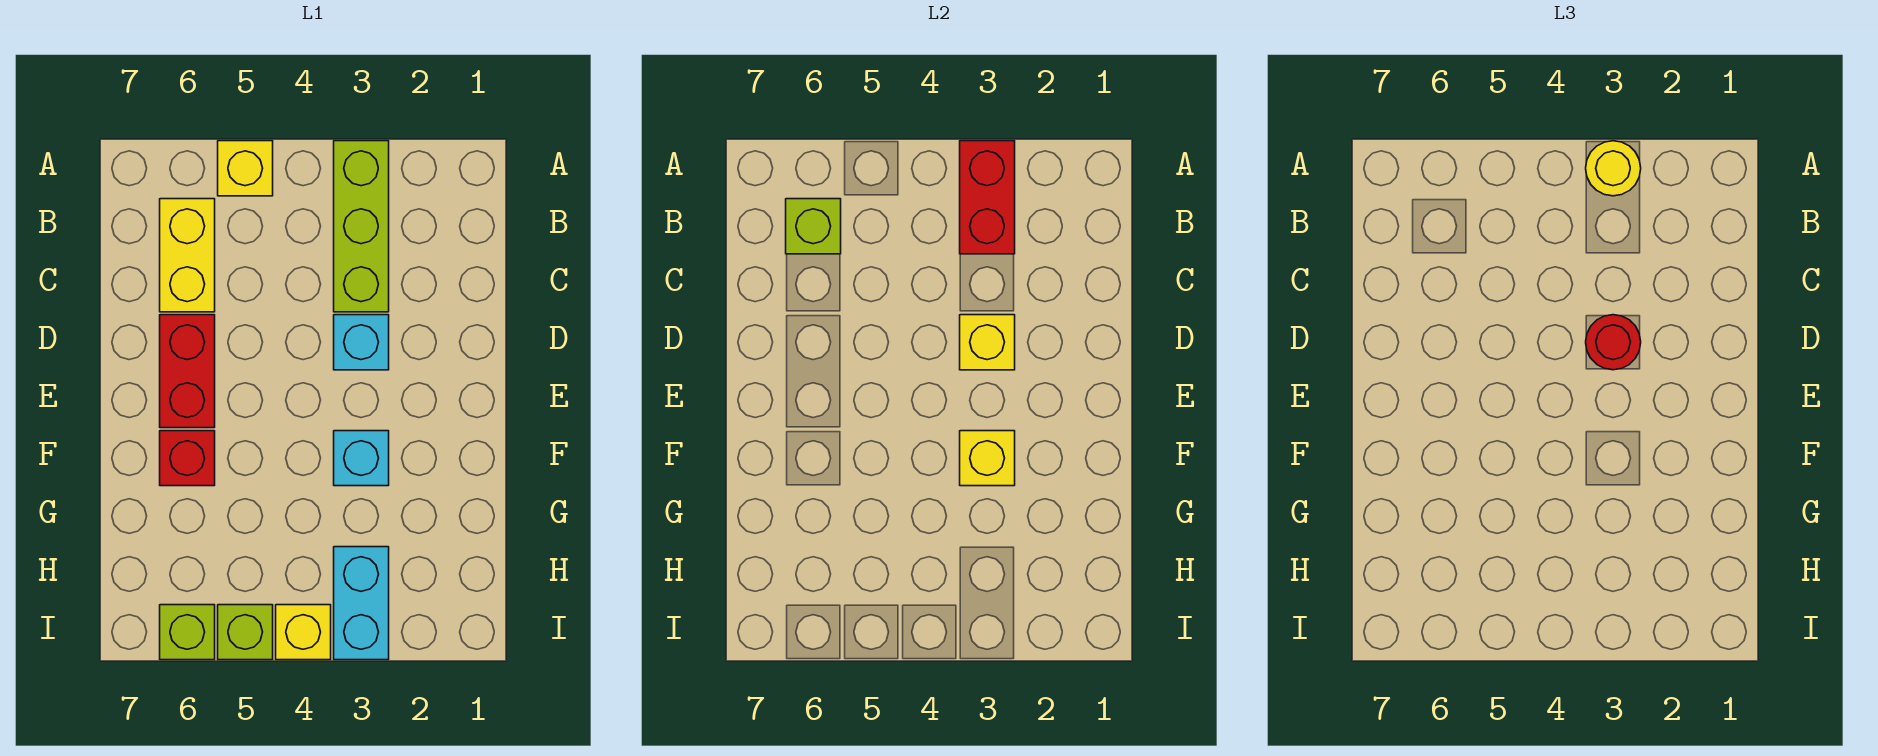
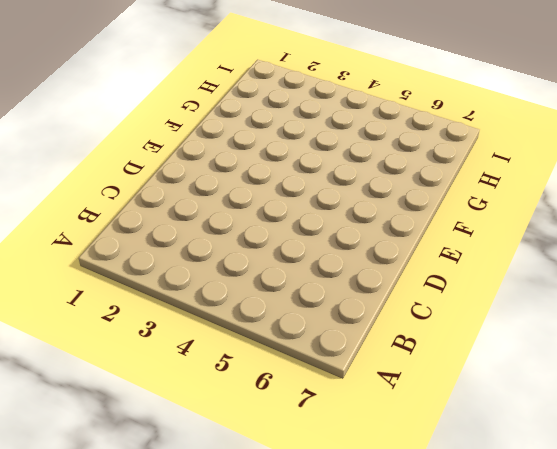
none -> lime 1x3 brick [334,141,389,312]
none -> yellow 1x1 brick [218,141,273,196]
none -> yellow 1x2 brick [160,199,215,312]

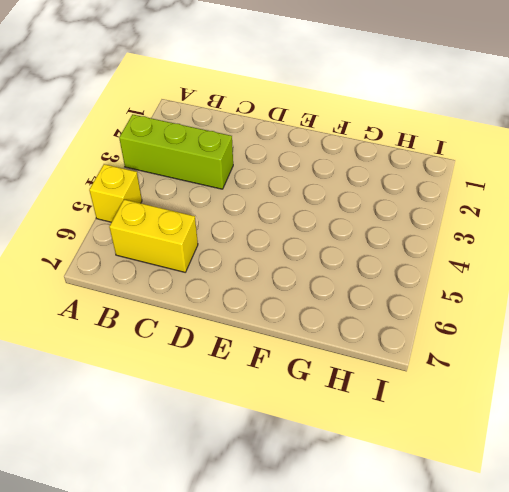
none -> cyan 1x1 brick [334,315,389,370]
none -> red 1x2 brick [160,315,215,428]
none -> cyan 1x1 brick [334,431,389,486]

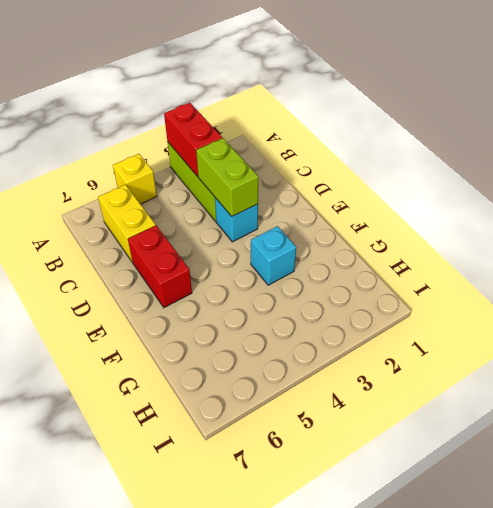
lime 1x2 brick [196,138,259,217] -> yellow 1x1 brick [960,315,1015,370]
none -> red 1x1 brick [160,431,215,486]
none -> cyan 1x2 brick [334,547,389,660]
none -> yellow 1x1 brick [276,605,331,660]

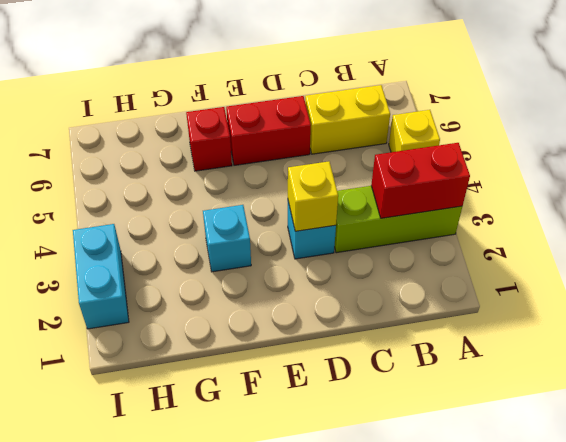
cyan 1x2 brick [73,224,129,329] -> cyan 1x2 brick turned to [334,547,389,660]
none -> yellow 1x1 brick [276,605,331,660]
none -> lime 1x1 brick [218,605,273,660]
none -> lime 1x1 brick [160,605,215,660]

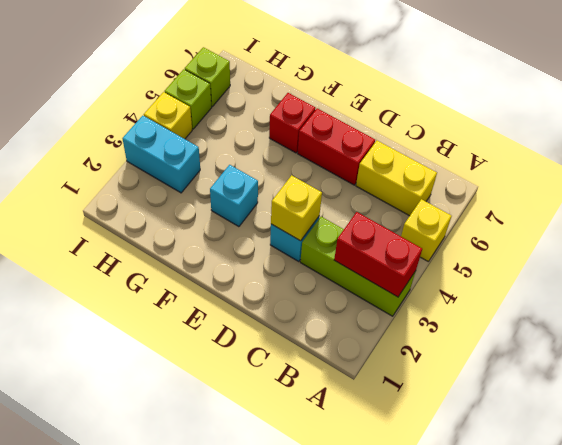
none -> lime 1x1 brick [786,199,841,254]
none -> yellow 1x1 brick [960,431,1015,486]
none -> yellow 1x1 round brick [1586,141,1641,196]

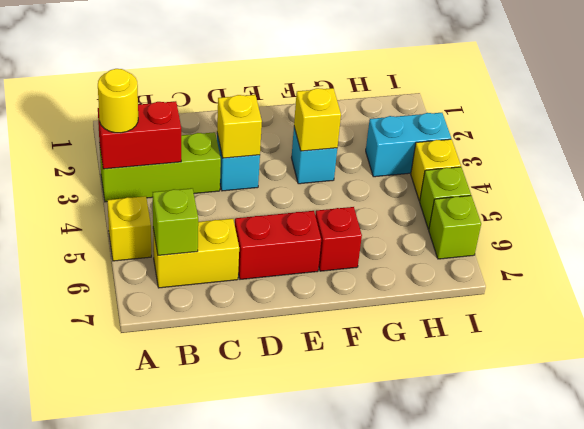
none -> red 1x1 round brick [1586,315,1641,370]

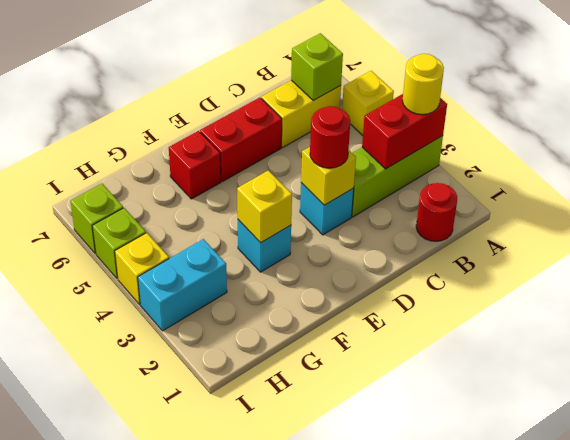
red 1x1 round brick [416,183,457,241] -> none

